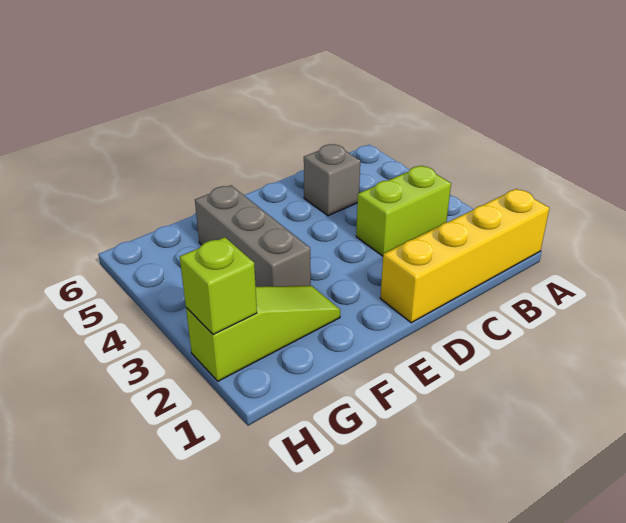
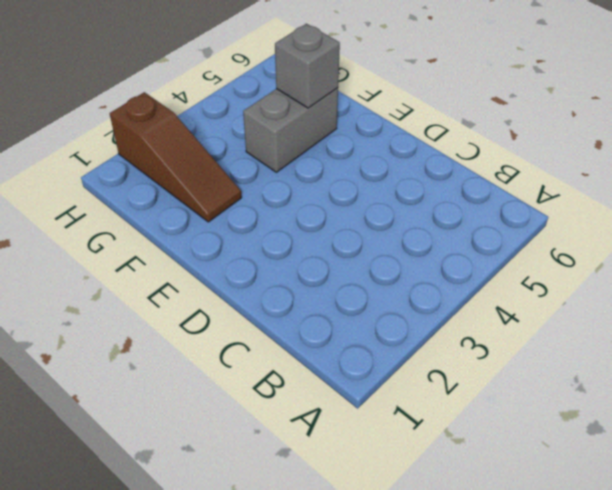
brown 1x3 slope [110,92,242,222] -> lime 1x3 slope [186,286,340,381]
grey 1x2 brick [243,88,338,172] -> grey 1x3 brick [195,185,311,287]
grey 1x1 brick [275,24,340,108] -> grey 1x1 brick moved to [304,144,360,216]
none -> yellow 1x4 brick [380,189,549,323]
none -> lime 1x2 brick [356,166,451,256]

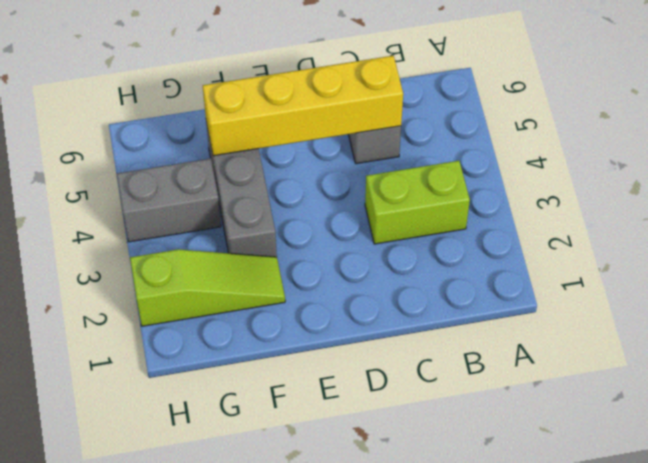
yellow 1x4 brick [203,56,403,156] -> yellow 1x4 brick moved to [380,189,549,323]
grey 1x2 brick [117,159,221,242] -> none
none -> lime 1x1 brick [180,237,257,335]

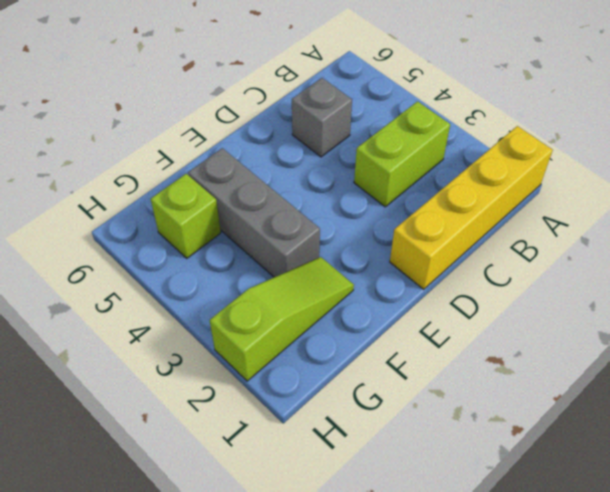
lime 1x1 brick [151,174,221,258] -> lime 1x1 brick moved to [180,237,257,335]

